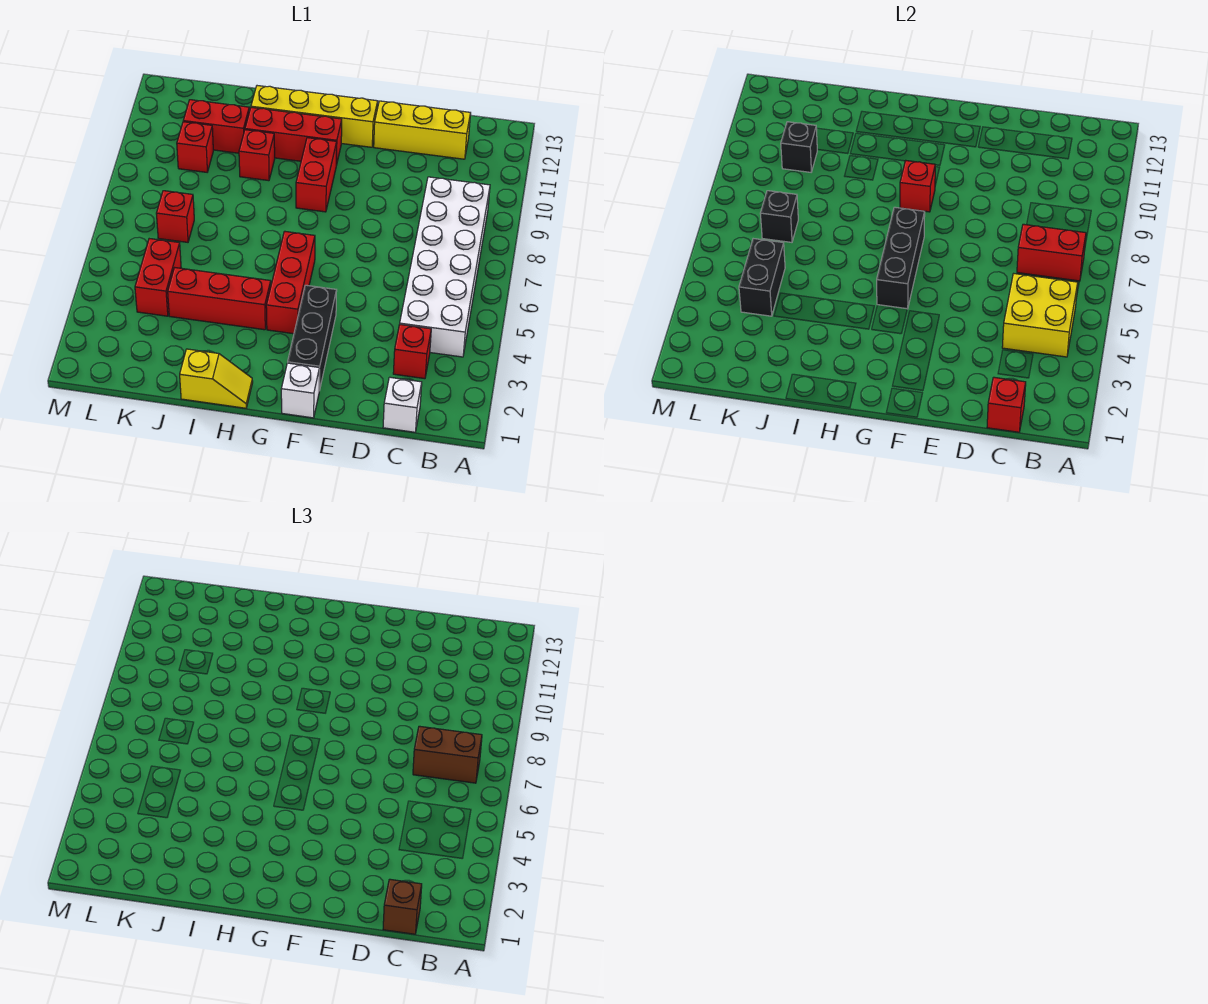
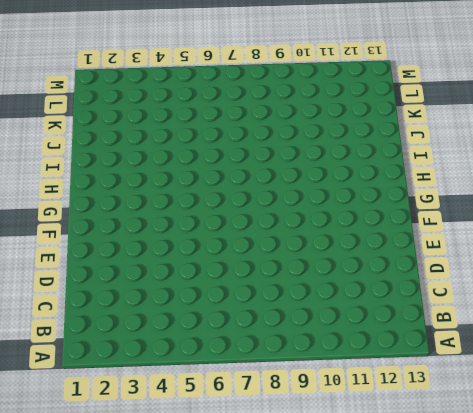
none -> white 2x6 brick [400,177,490,357]
none -> white 1x1 brick [383,377,422,432]
none -> red 1x1 brick [393,324,431,379]

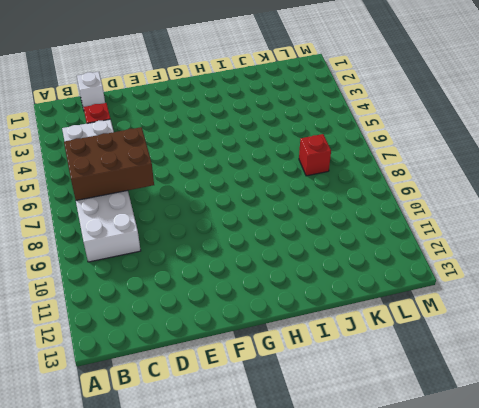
brown 2x3 brick [64,127,154,200] -> red 1x2 brick [1017,224,1086,281]
none -> yellow 1x3 brick [374,101,471,159]
none -> white 1x1 brick [281,363,320,418]
none -> black 1x3 brick [288,285,337,391]

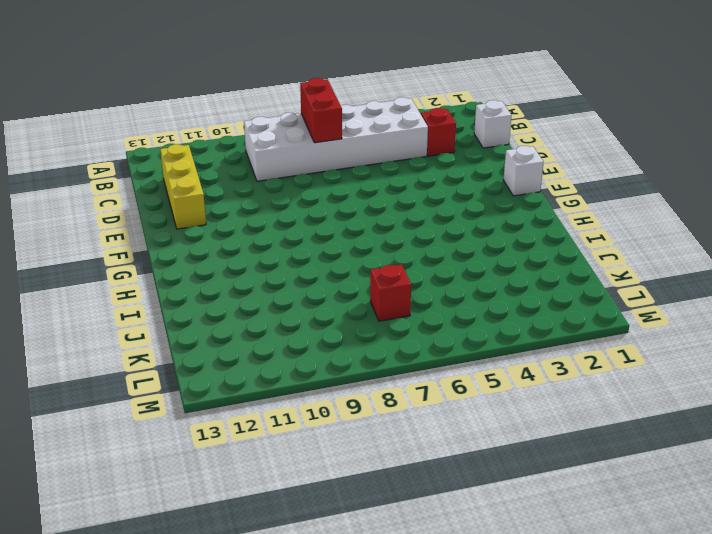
none -> black 1x3 brick [288,285,337,391]
none -> yellow 1x4 brick [251,86,378,147]
none -> red 1x3 brick [266,231,315,334]

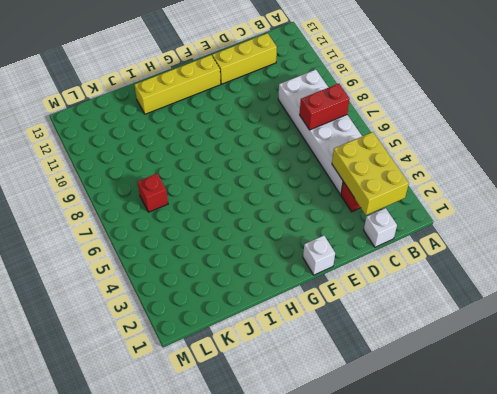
yellow 2x3 brick [332,132,409,215] -> yellow 2x2 brick [1002,274,1078,357]
none -> black 1x3 brick [288,285,337,391]
none -> red 1x3 brick [266,231,315,334]
none -> red 1x2 brick [296,138,337,212]

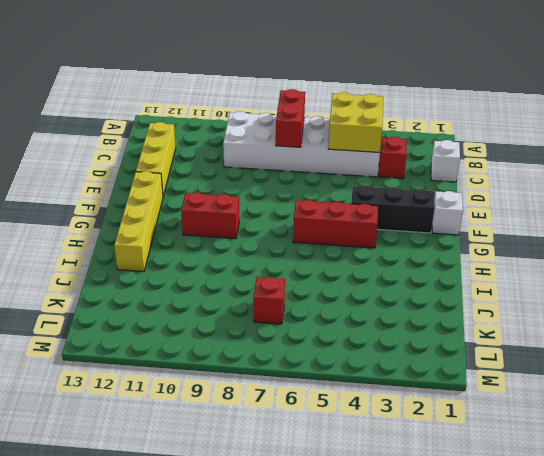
none -> red 1x3 brick [245,107,342,165]
none -> yellow 1x2 slope [180,349,253,408]
none -> red 1x3 brick [168,268,271,330]

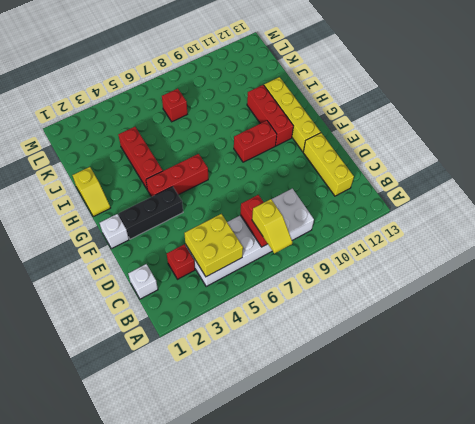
yellow 1x2 slope [252,199,292,253] -> brown 1x2 brick [413,726,482,783]
none -> red 1x1 brick [239,130,275,181]
none -> red 1x2 brick [183,100,249,153]
none -> red 1x2 brick [135,239,181,316]

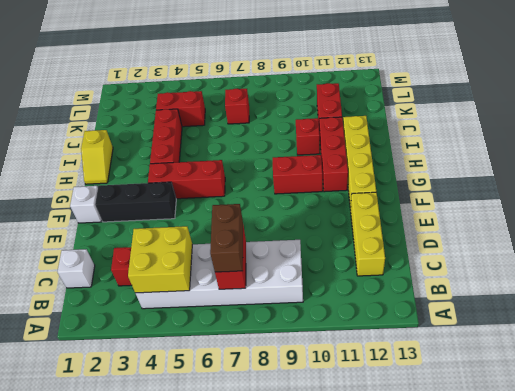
none -> red 1x1 brick [177,122,213,172]
none -> red 1x1 brick [987,377,1026,432]
none -> black 1x3 brick [877,207,925,309]

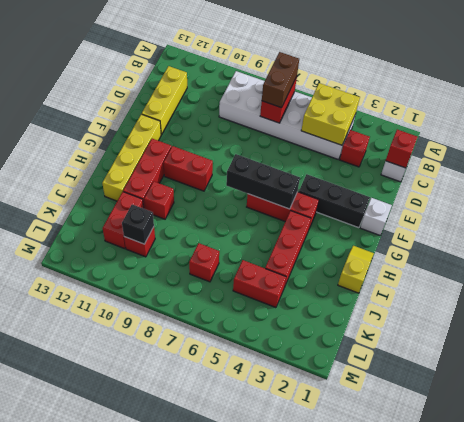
none -> red 1x1 brick [900,160,935,212]
none -> black 1x2 brick [739,239,785,316]
none -> black 1x1 brick [760,191,798,242]

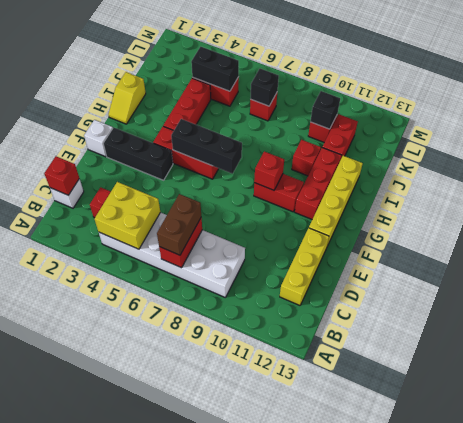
none -> brown 1x1 brick [383,879,422,934]

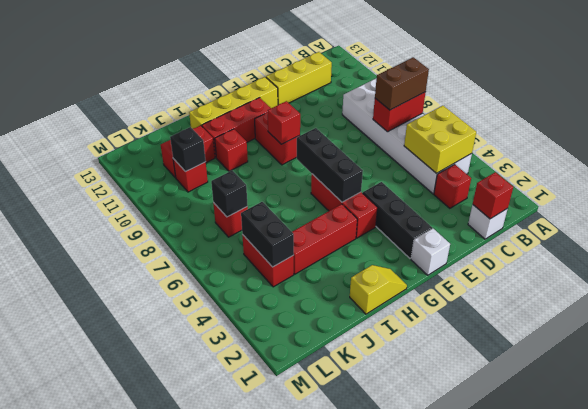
none -> brown 1x1 brick [383,879,422,934]

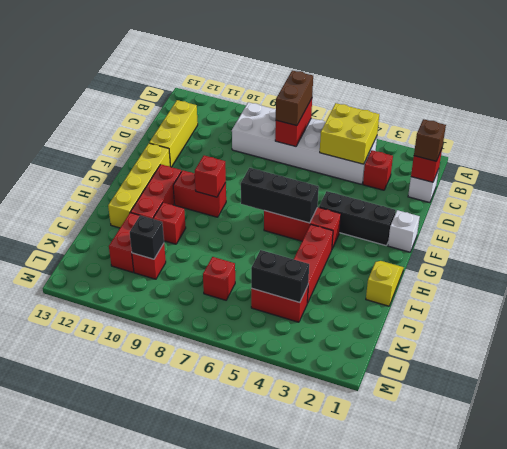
none -> black 1x1 brick [760,191,798,242]

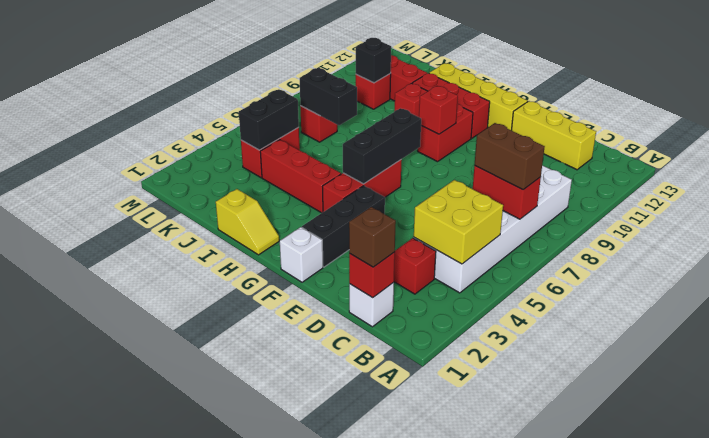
black 1x2 brick [300,68,357,125] -> black 1x1 brick [760,191,798,242]

